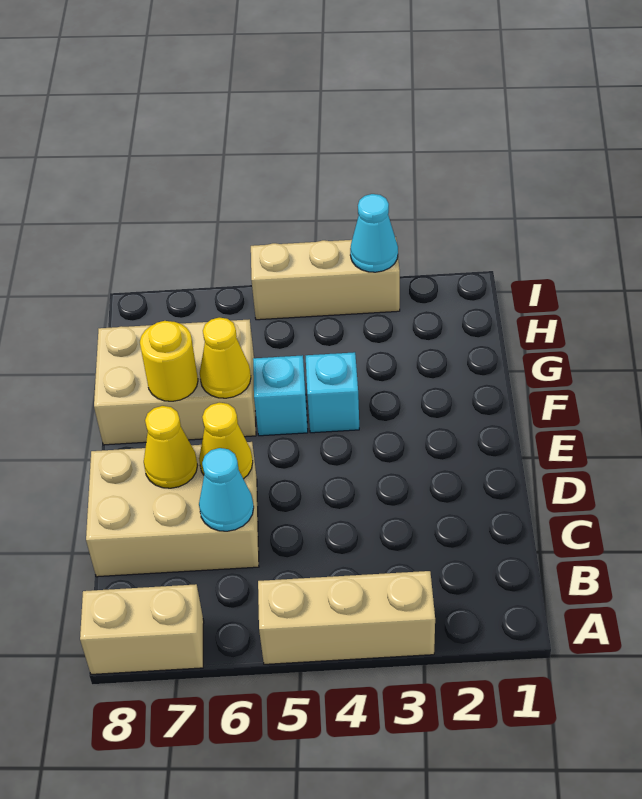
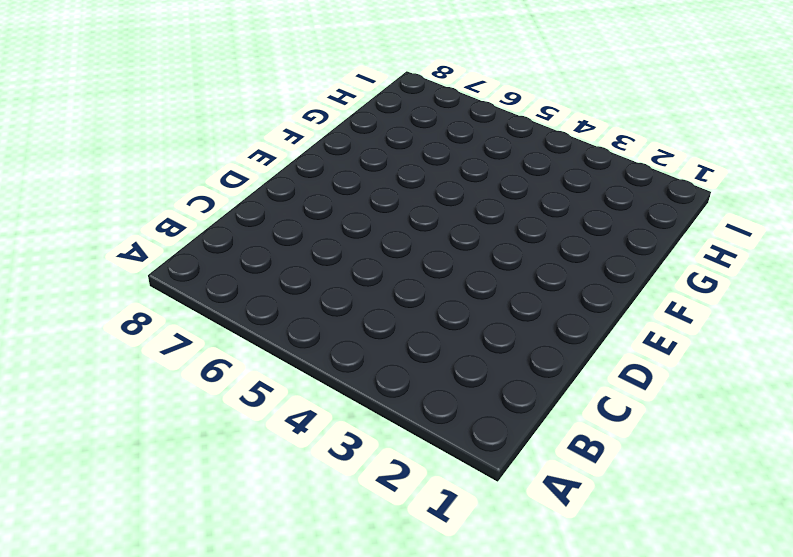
none -> tan 1x3 brick [258,571,435,664]
none -> tan 1x2 brick [80,584,204,674]
none -> tan 2x3 brick [86,442,259,577]

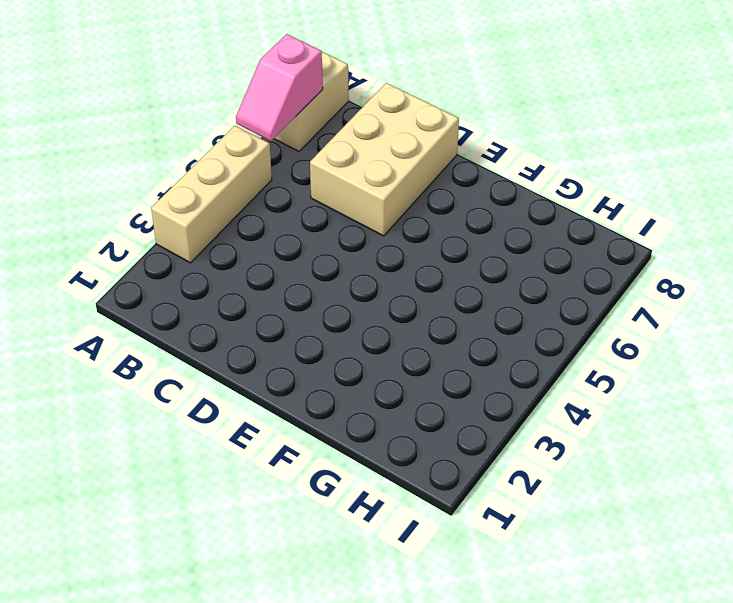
pink 1x2 slope [236,34,323,141] -> none
none -> cyan 1x1 brick [306,352,359,433]
none -> cyan 1x1 brick [253,355,308,436]
none -> tan 2x3 brick [94,319,256,445]

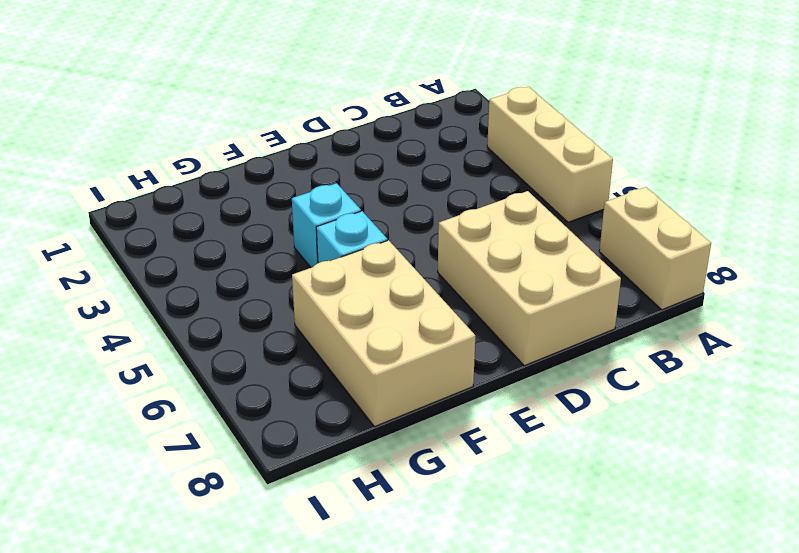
none -> tan 1x3 brick [251,237,400,320]
none -> cyan 1x1 cone [199,448,254,531]
none -> yellow 1x1 cone [199,403,253,479]

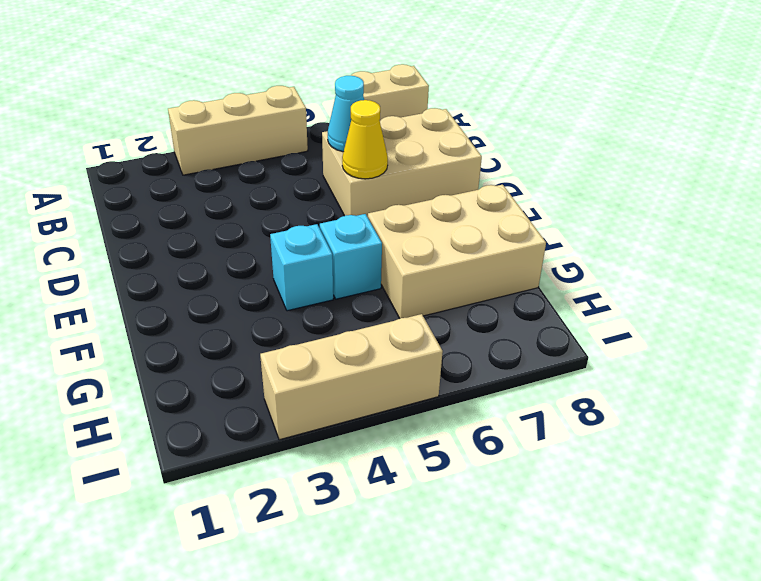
none -> yellow 1x1 cone [144,406,197,488]
none -> yellow 1x1 cone [200,318,251,398]
none -> yellow 1x1 round brick [140,321,198,401]

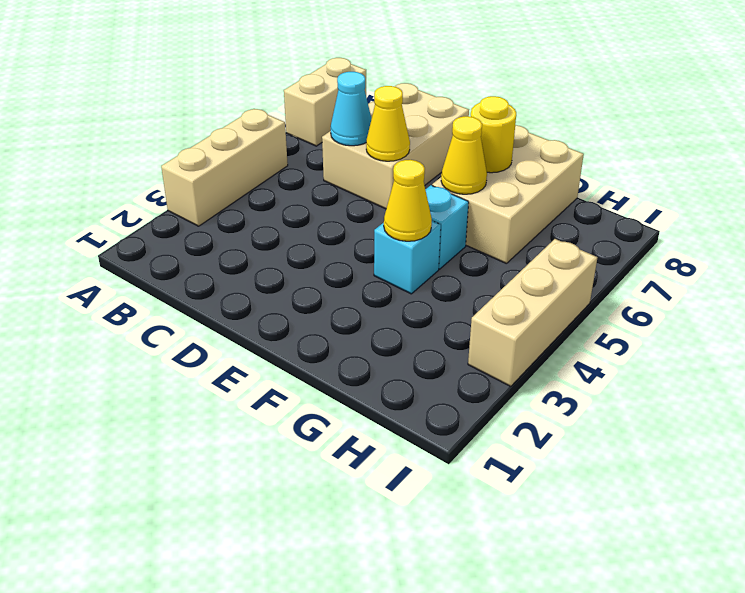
yellow 1x1 cone [383,160,432,241] -> yellow 1x1 cone moved to [144,406,197,488]
none -> cyan 1x1 cone [350,194,398,272]

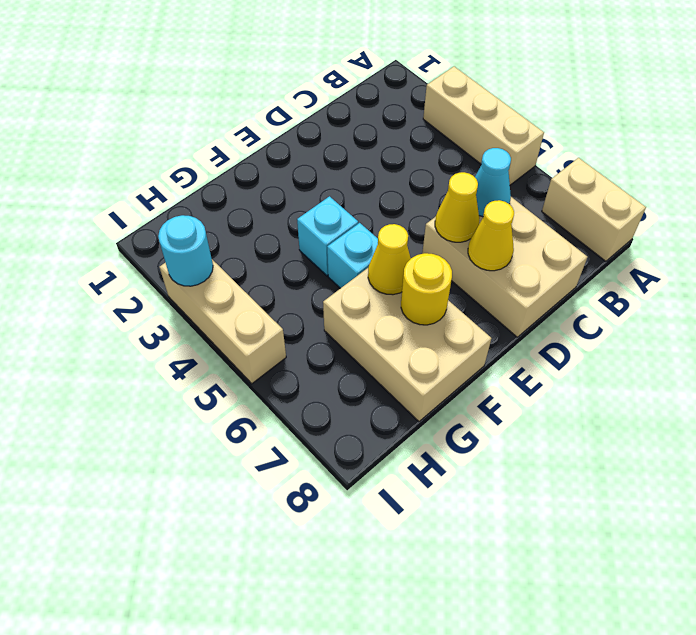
cyan 1x1 round brick [158,215,213,286] -> cyan 1x1 cone [350,194,398,272]

